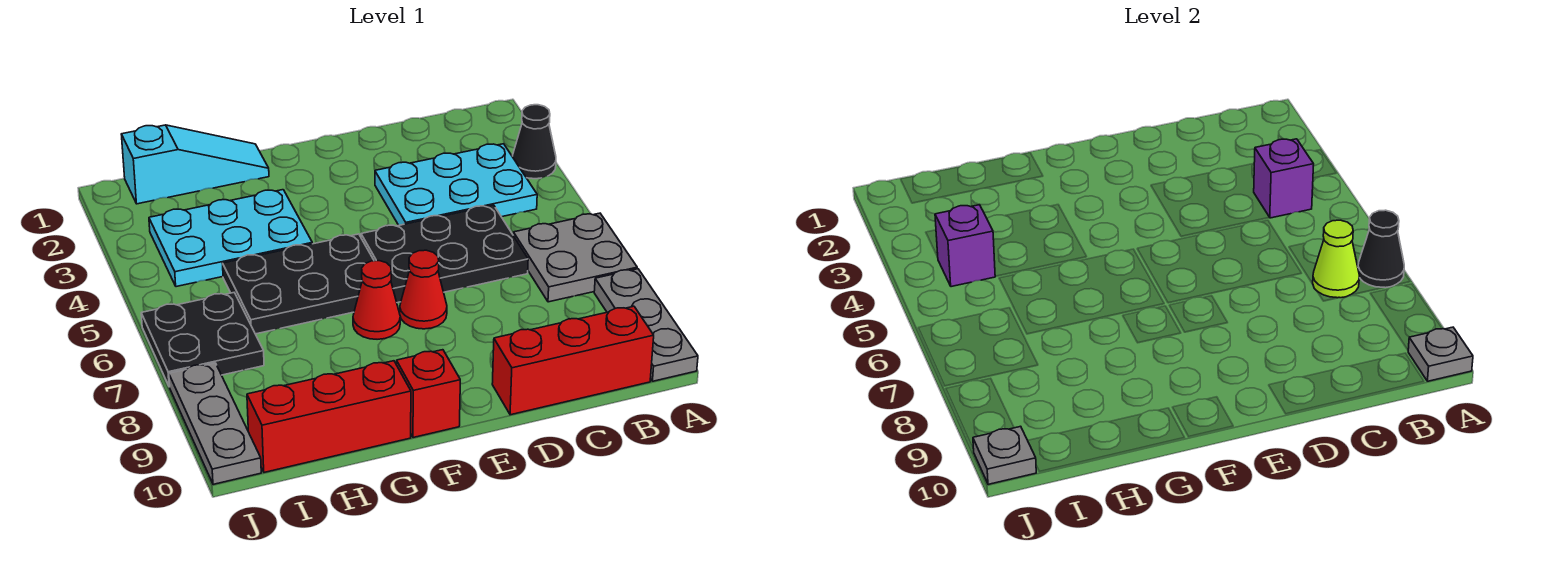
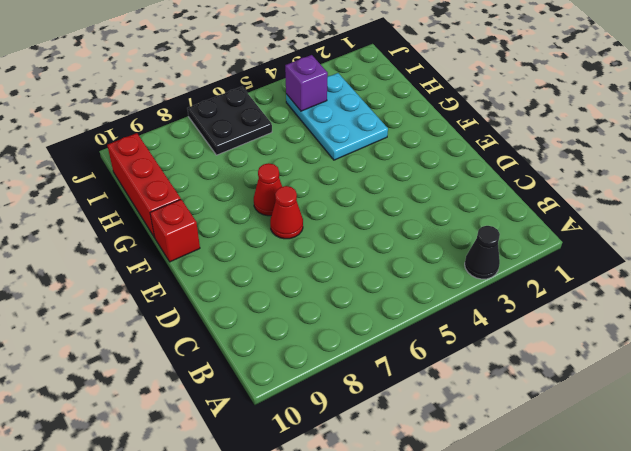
none -> grey 2x2 plate [513,213,637,302]
none -> grey 1x3 plate [594,269,698,381]
none -> cyan 2x3 plate [375,144,537,225]

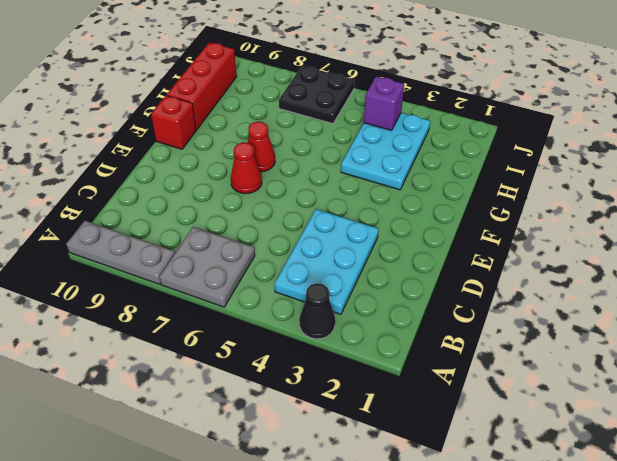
none -> red 1x3 brick [492,306,654,415]
none -> black 2x3 plate [361,205,528,303]
none -> black 2x3 plate [223,234,374,334]

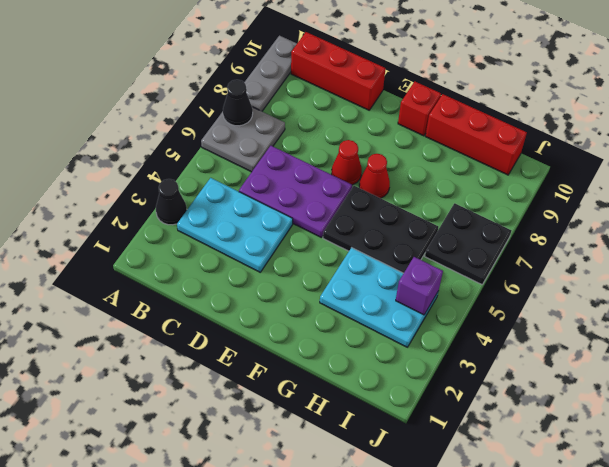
purple 2x3 plate [239,146,352,238] -> black 2x3 plate [361,205,528,303]
none -> cyan 1x3 slope [121,125,269,204]
none -> grey 1x3 plate [169,363,261,484]
none -> grey 1x1 plate [1408,327,1473,381]

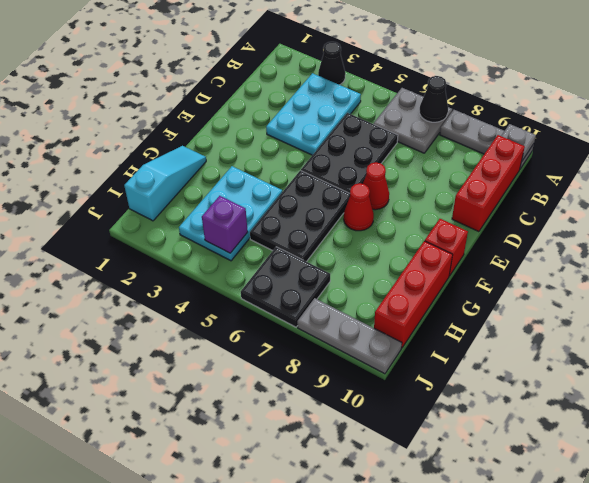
none -> purple 1x1 brick [1254,139,1314,218]
none -> lime 1x1 cone [1313,220,1359,298]
none -> grey 1x1 plate [973,426,1036,484]

